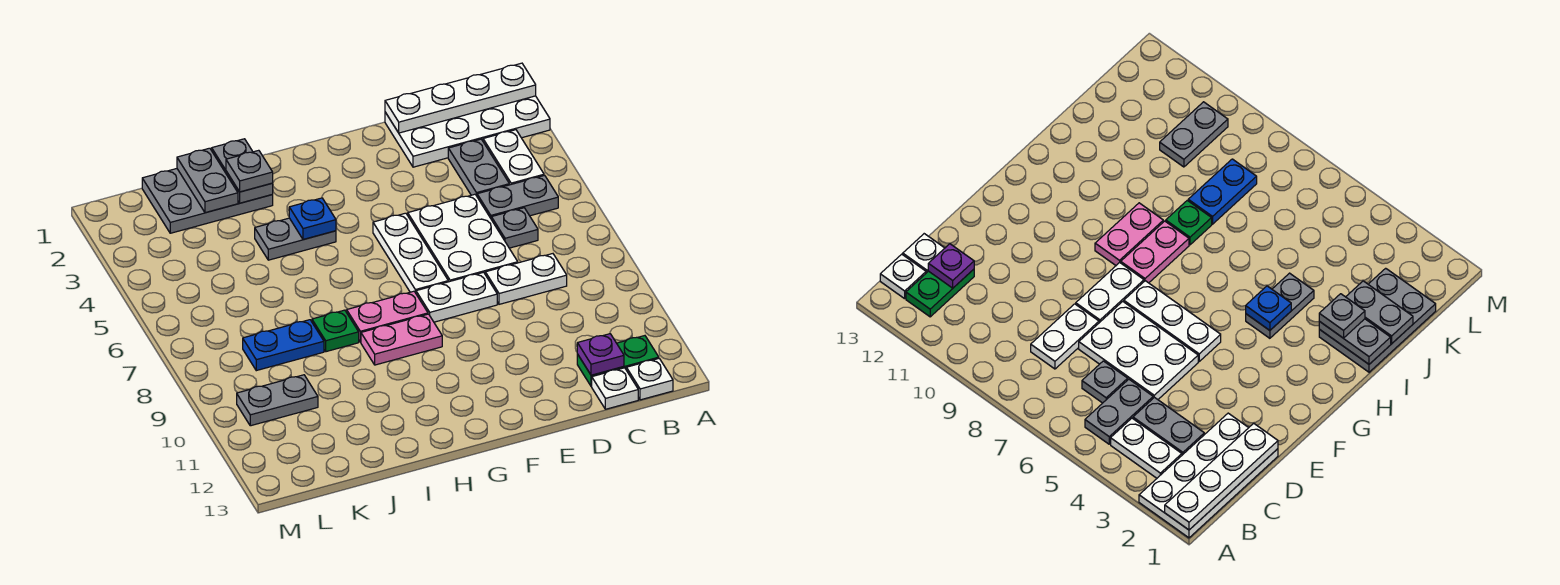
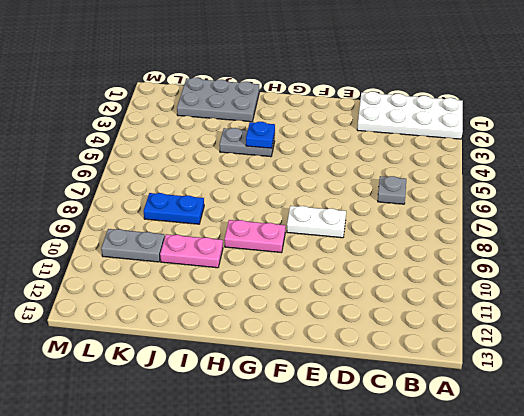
pink 1x2 plate [160,234,223,268] -> pink 1x2 plate moved to [347,291,428,342]
none -> white 1x2 plate [483,130,544,185]
none -> grey 1x2 plate [477,175,558,218]
none -> green 1x2 plate [577,336,659,386]

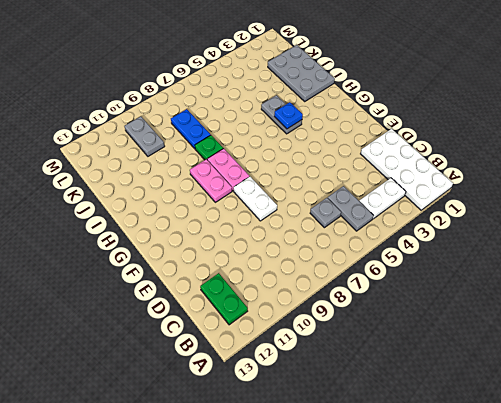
none -> white 1x1 plate [626,359,673,400]
none -> grey 1x2 plate [448,139,509,196]
none -> white 1x2 plate [485,254,567,304]

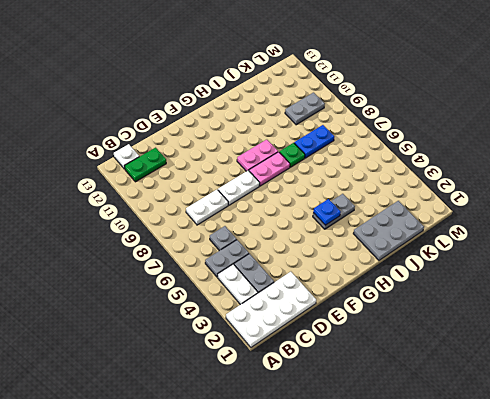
none -> white 1x1 plate [592,368,638,409]
none -> white 2x3 plate [408,194,518,282]
none -> white 1x3 plate [373,213,448,293]

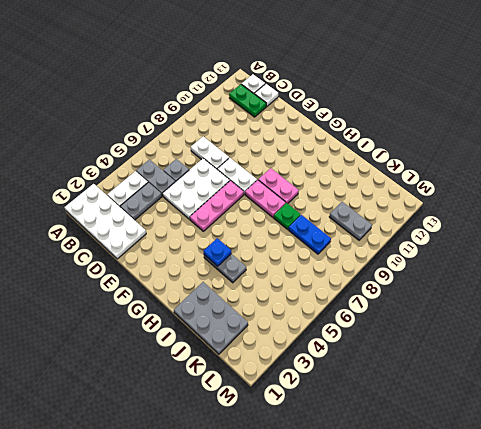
pink 1x3 plate [190,181,244,231] -> white 1x3 plate [373,213,448,293]
none -> white 1x4 plate [385,63,536,133]
none -> purple 1x1 plate [577,334,624,375]
none -> grey 1x2 plate [212,139,273,203]

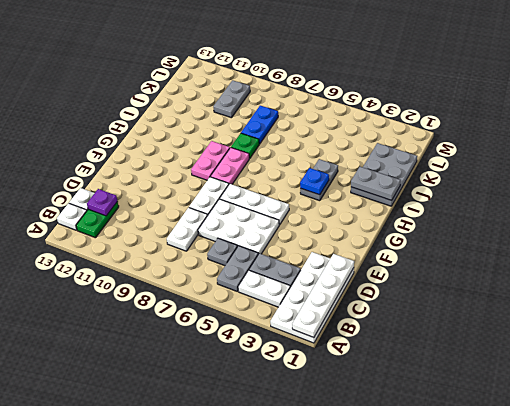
none -> grey 1x2 plate [177,148,238,213]
none -> grey 1x1 plate [226,150,273,192]

